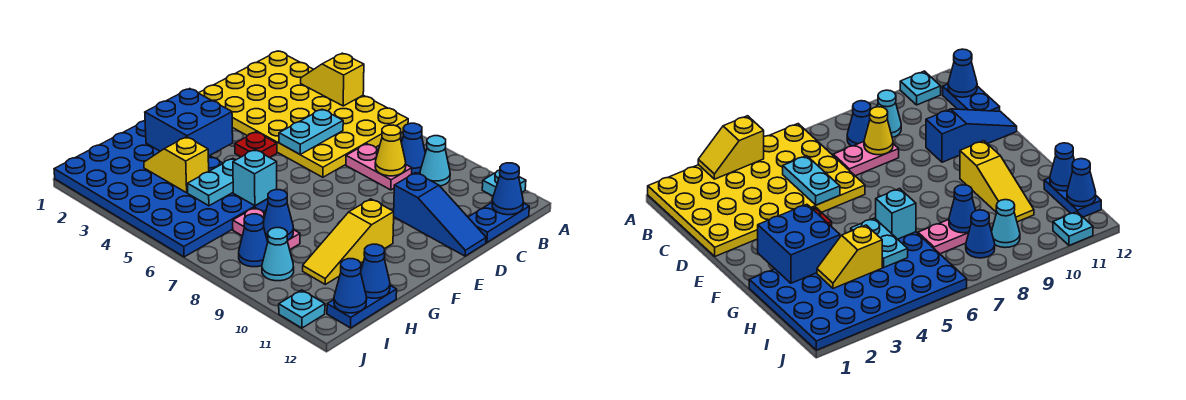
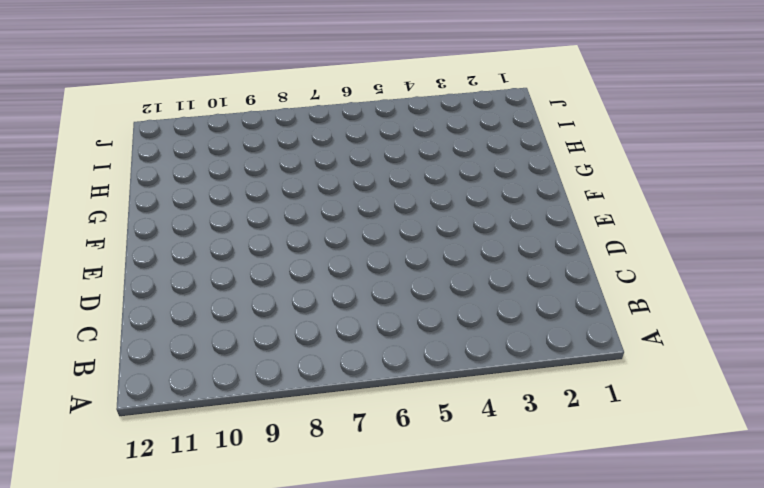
none -> yellow 4x6 plate [199,51,408,177]
none -> cyan 1x1 plate [482,170,526,196]
none -> blue 1x1 cone [401,123,425,174]

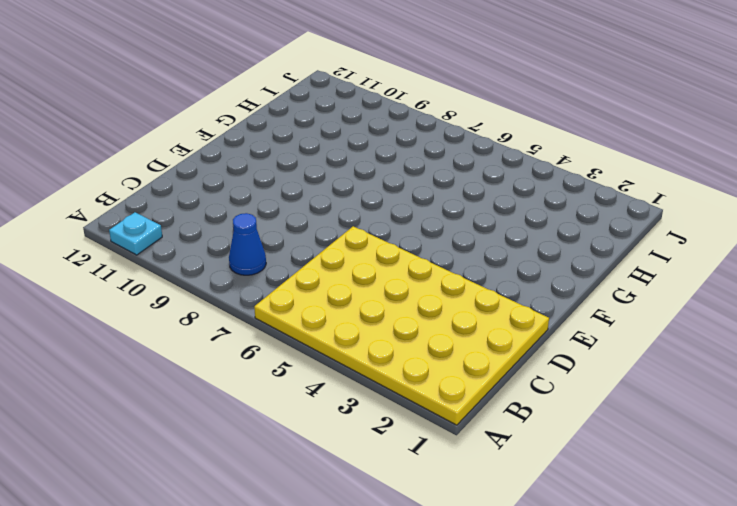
none -> cyan 1x1 cone [420,136,450,186]
none -> blue 1x2 plate [468,203,529,242]
none -> pink 1x2 plate [346,144,412,190]

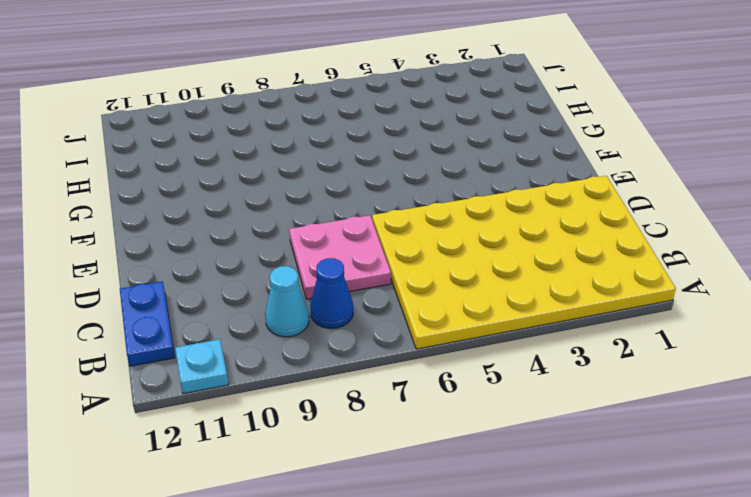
pink 2x2 plate [289,215,391,299] -> pink 1x2 plate [346,144,412,190]
none -> blue 1x3 slope [394,173,486,256]
none -> red 1x1 plate [235,132,277,158]
none -> yellow 1x3 slope [303,199,394,284]

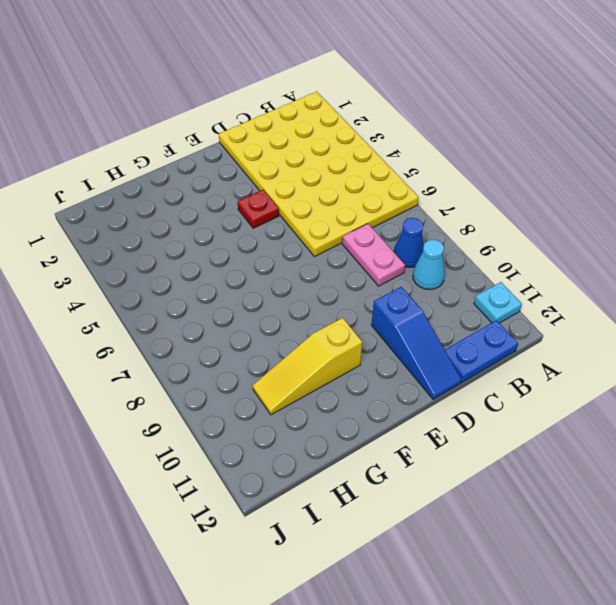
none -> blue 4x6 plate [54,121,268,257]
none -> pink 1x2 plate [233,208,300,249]
none -> blue 1x2 plate [327,285,397,328]

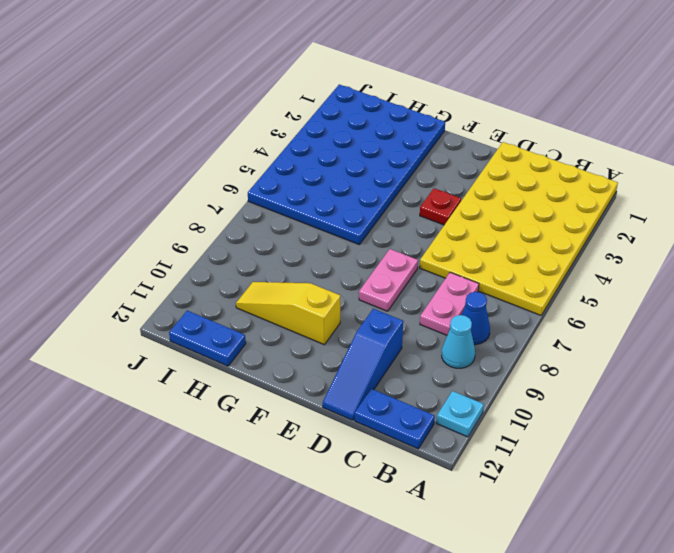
pink 1x2 plate [359,249,418,311] -> pink 1x2 plate moved to [233,208,300,249]
none -> blue 1x1 cone [239,214,268,267]
none -> cyan 1x1 cone [262,228,294,281]
none -> cyan 1x1 plate [279,290,325,328]

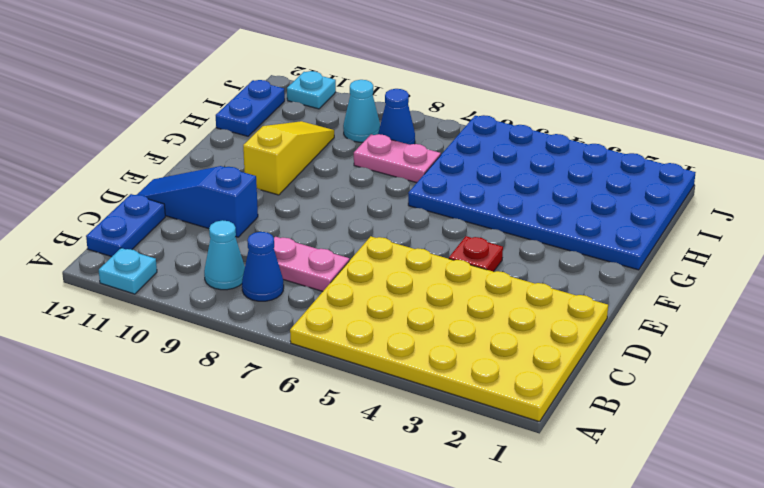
none -> yellow 1x2 slope [301,53,364,106]
none -> blue 1x1 cone [492,163,523,215]
none -> cyan 1x2 plate [279,109,343,155]

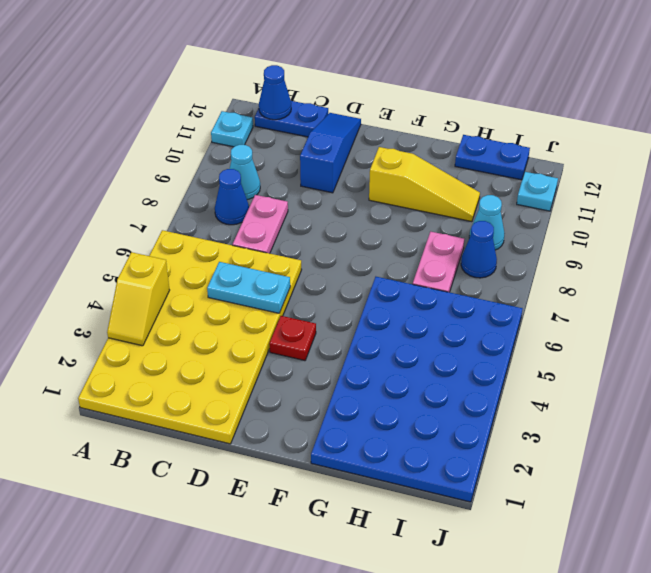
none -> yellow 1x1 cone [375,125,406,176]
none -> blue 2x2 brick [145,89,233,156]
none -> cyan 1x2 plate [187,158,235,206]

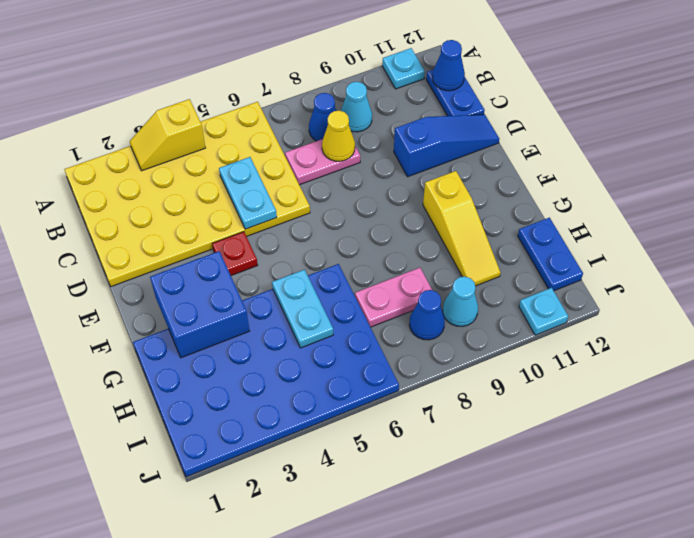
none -> cyan 1x1 brick [233,150,277,206]
none -> yellow 1x2 slope [144,137,209,193]
none -> blue 1x1 cone [264,190,293,240]

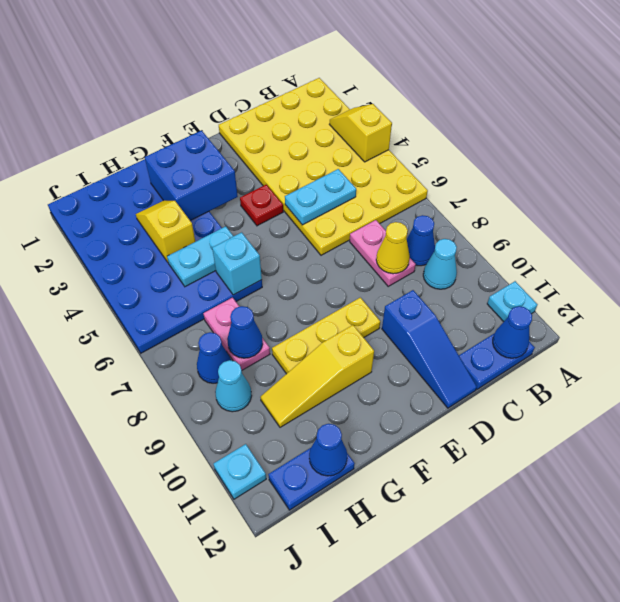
yellow 1x3 plate [272,298,380,374] -> none
none -> blue 1x1 cone [334,259,367,313]

